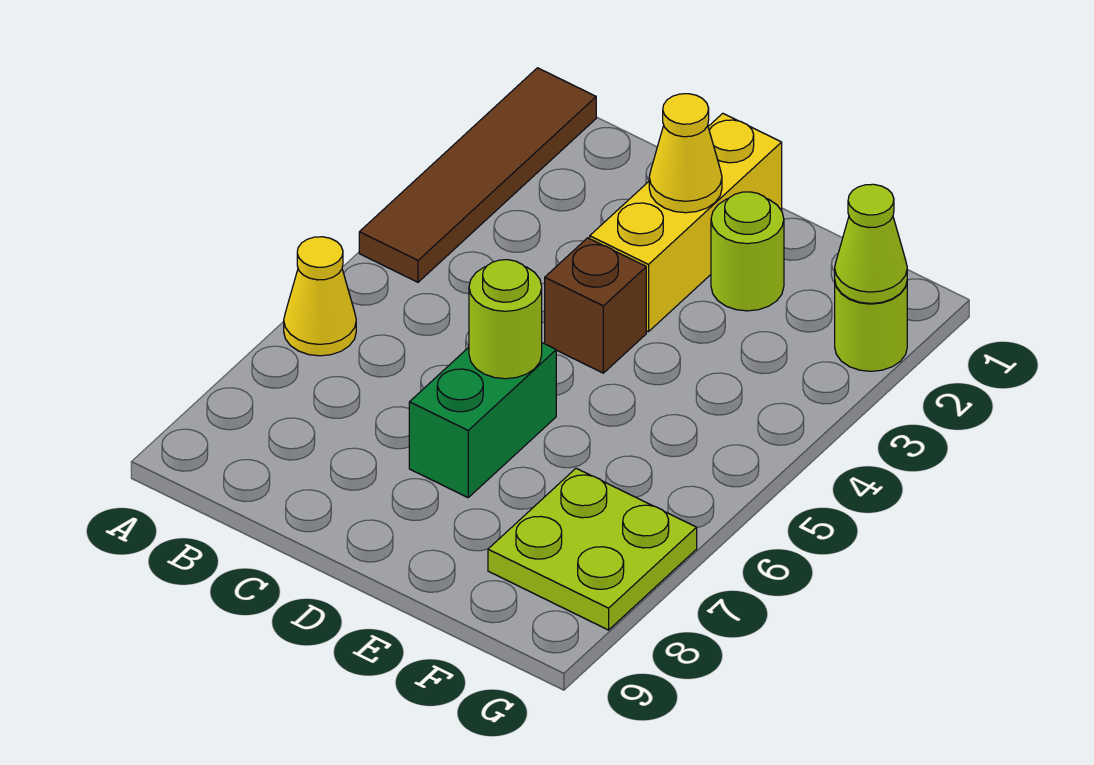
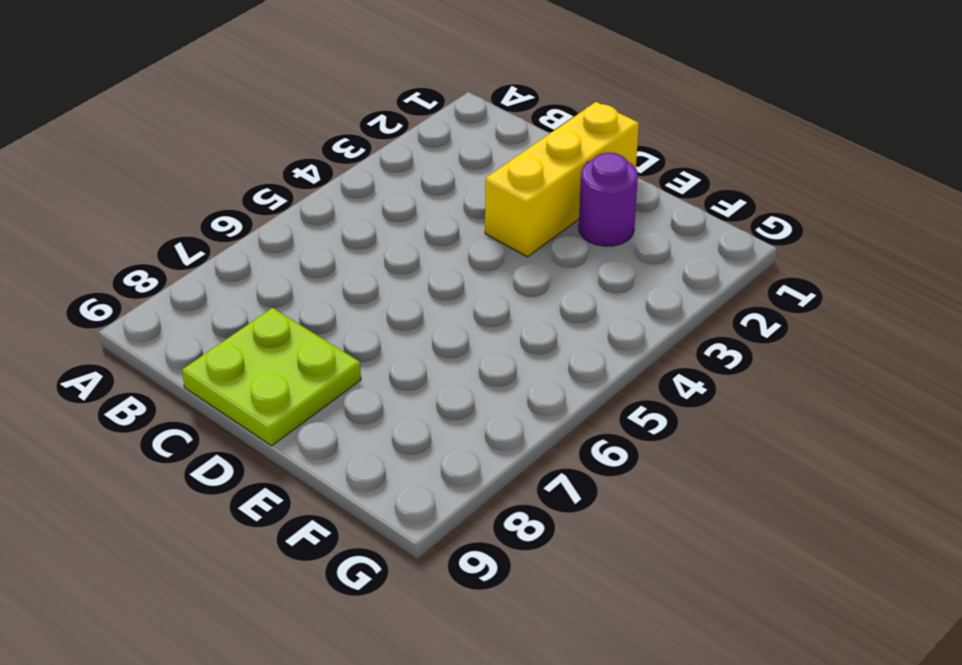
lime 2x2 plate [182,308,361,446] -> lime 2x2 plate moved to [488,468,697,630]
purple 1x1 round brick [579,153,638,246] -> lime 1x1 round brick [711,192,784,311]
none -> brown 1x4 tile [359,68,596,282]
none -> yellow 1x1 cone [284,237,356,356]

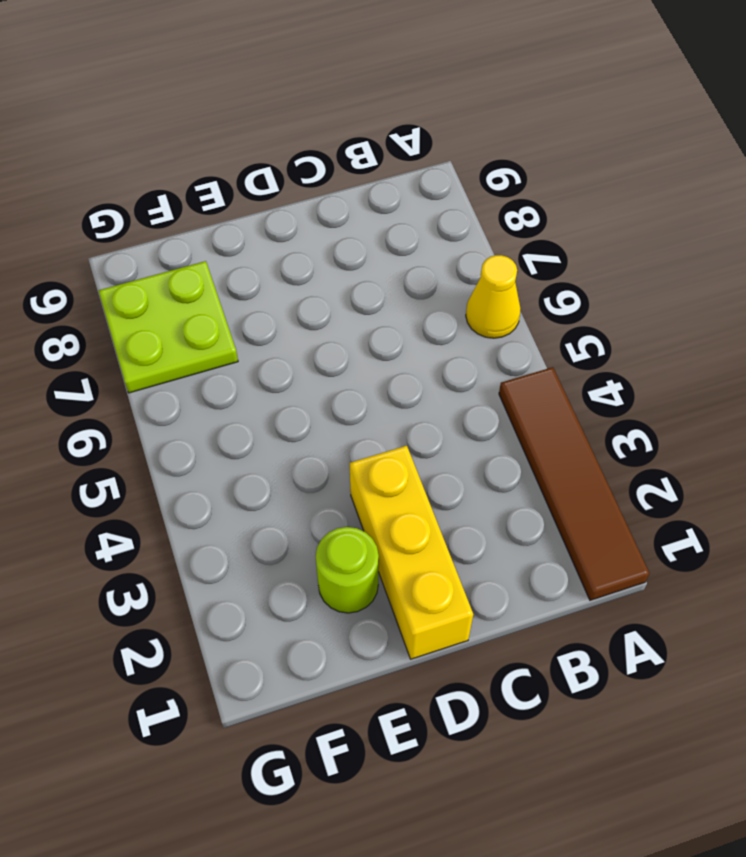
none -> brown 1x1 brick [545,238,646,373]
none -> green 1x2 brick [409,343,556,497]

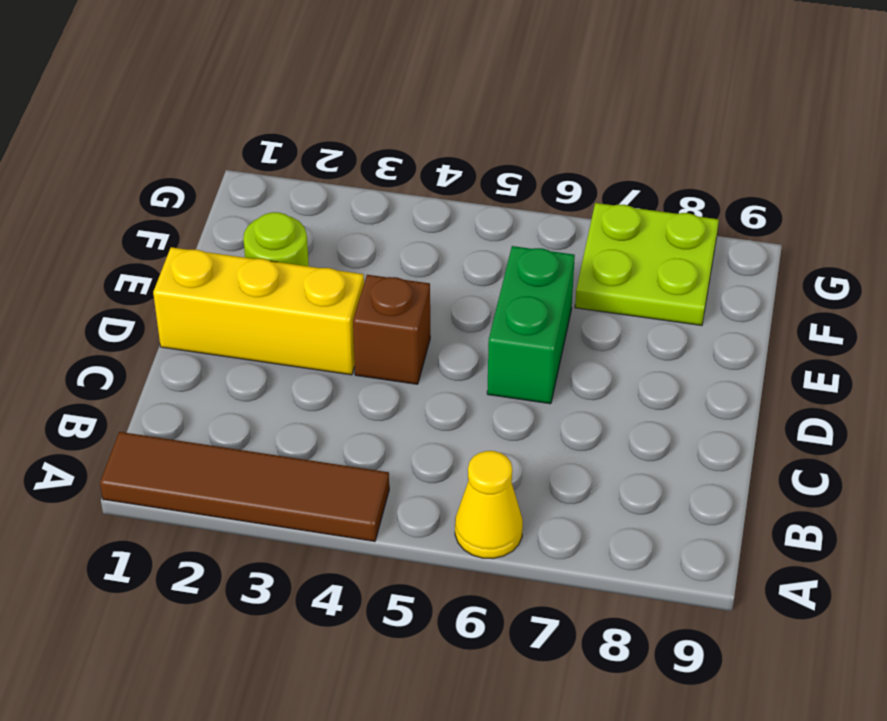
green 1x2 brick [487,246,575,404] -> green 1x2 brick turned to [409,343,556,497]
none -> lime 1x1 round brick [835,283,907,371]
none -> yellow 1x1 cone [649,94,722,213]

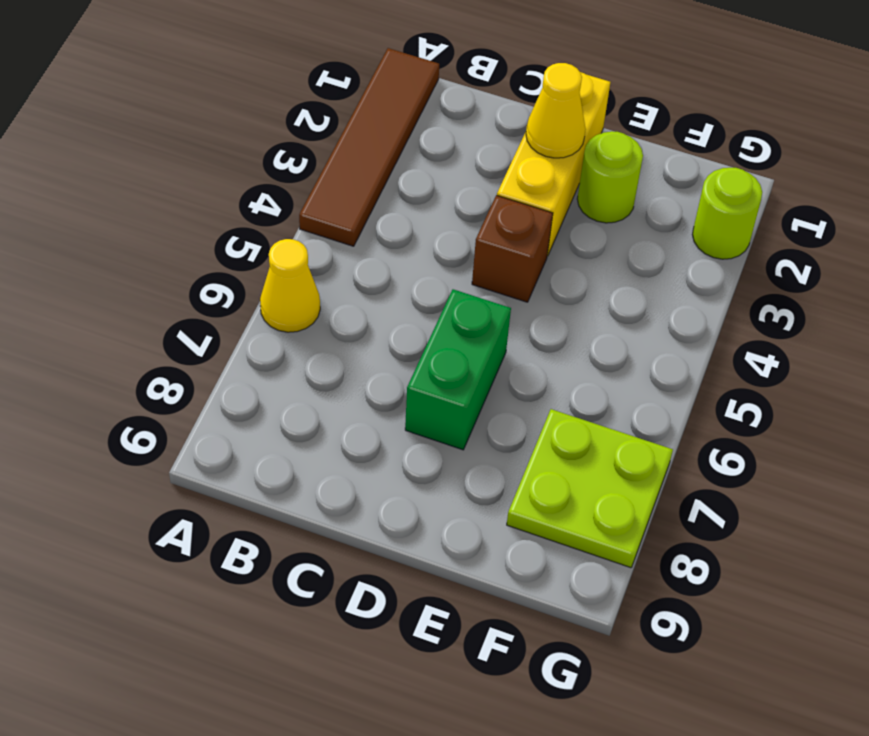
none -> lime 1x1 round brick [469,260,542,379]
none -> lime 1x1 cone [835,184,907,303]

